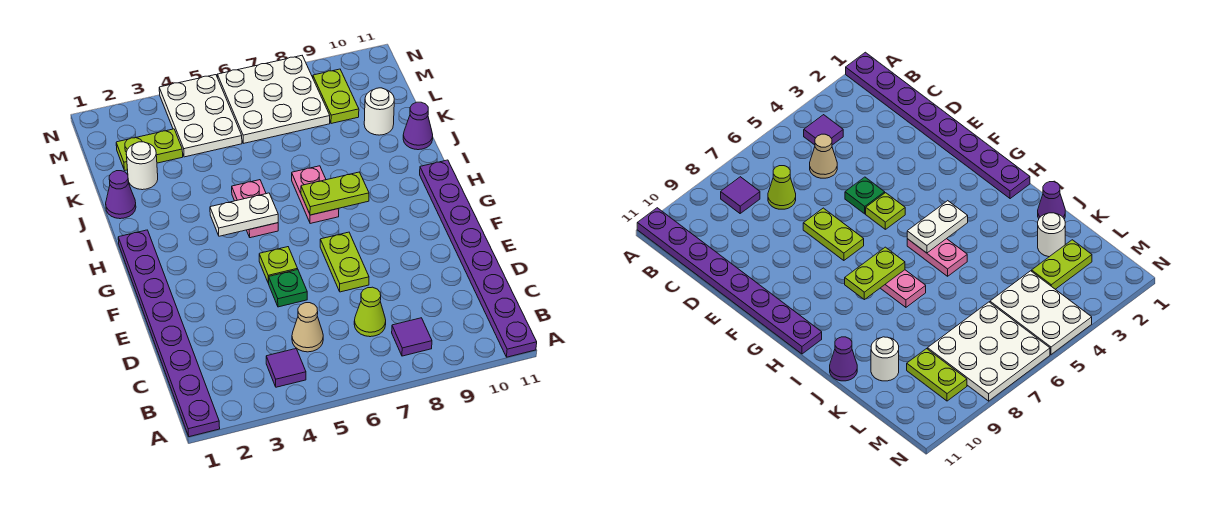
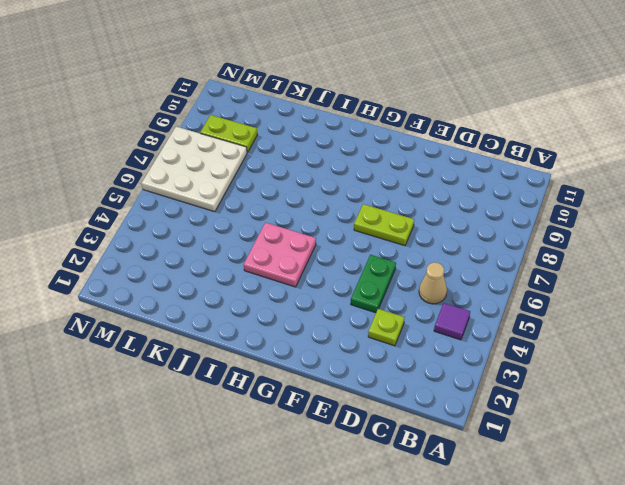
lime 1x1 plate [368,309,405,346] -> lime 1x1 plate moved to [259,247,298,283]
green 1x2 plate [351,255,396,313] -> green 1x1 plate [268,270,307,307]
pink 2x2 plate [244,223,316,287] -> pink 1x2 plate [232,180,278,238]
none -> purple 1x8 plate [118,230,220,437]
none -> purple 1x8 plate [420,160,537,357]
none -> purple 1x1 tile [392,318,432,356]

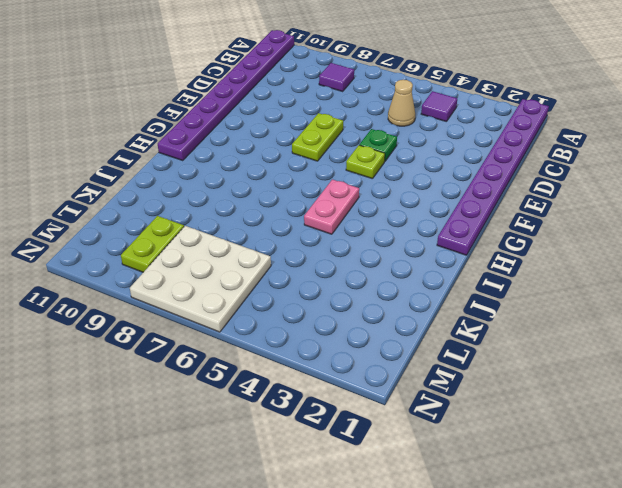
none -> lime 1x1 cone [354,287,386,337]
none -> pink 1x2 plate [292,166,339,224]
none -> purple 1x1 cone [106,171,136,219]

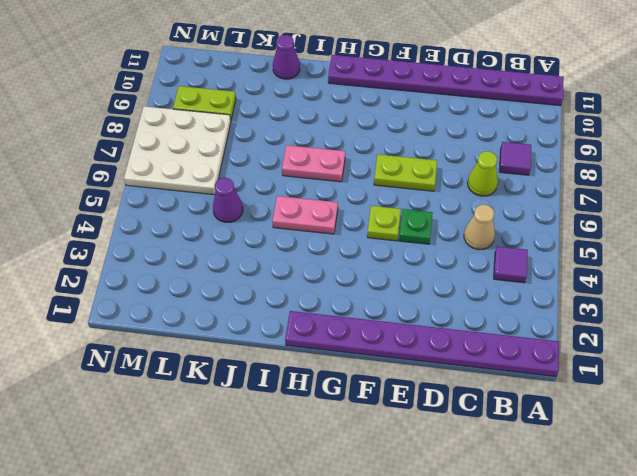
purple 1x1 cone [213,178,243,222] -> purple 1x1 cone moved to [106,171,136,219]
none -> white 1x1 round brick [126,142,158,190]
none -> white 1x1 round brick [364,88,394,135]
none -> lime 1x2 plate [116,129,183,170]

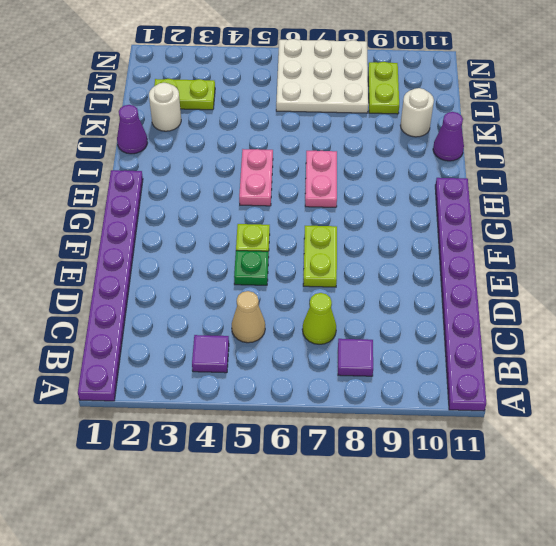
none -> white 2x3 plate [159,75,242,157]
none -> white 1x2 plate [210,193,278,236]
none -> lime 1x2 plate [301,172,369,215]

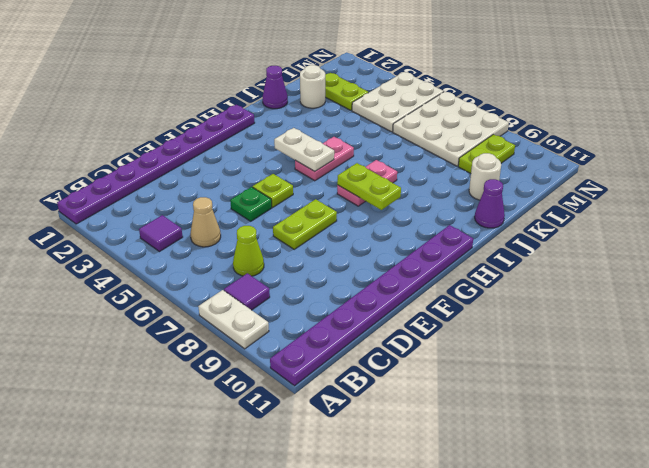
white 1x2 plate [198,290,269,349] -> none

